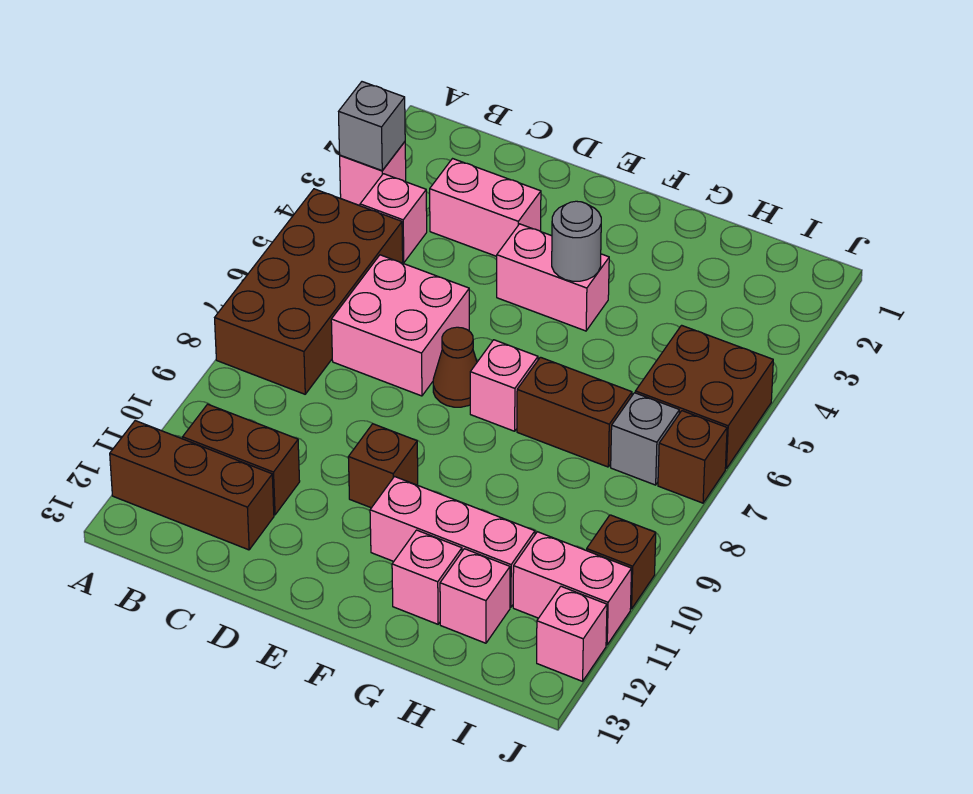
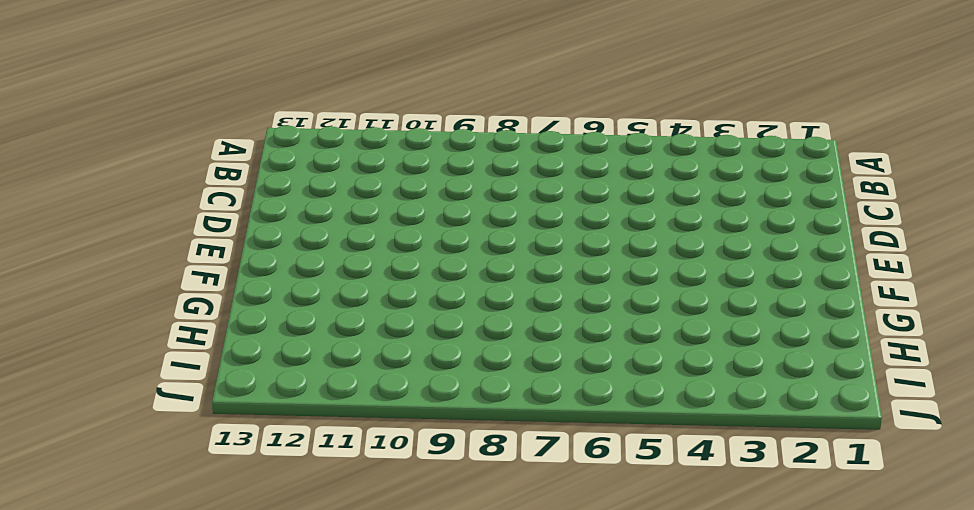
none -> pink 1x1 brick [340,142,406,206]
none -> brown 2x4 brick [215,189,403,394]
none -> brown 1x3 brick [110,421,274,550]

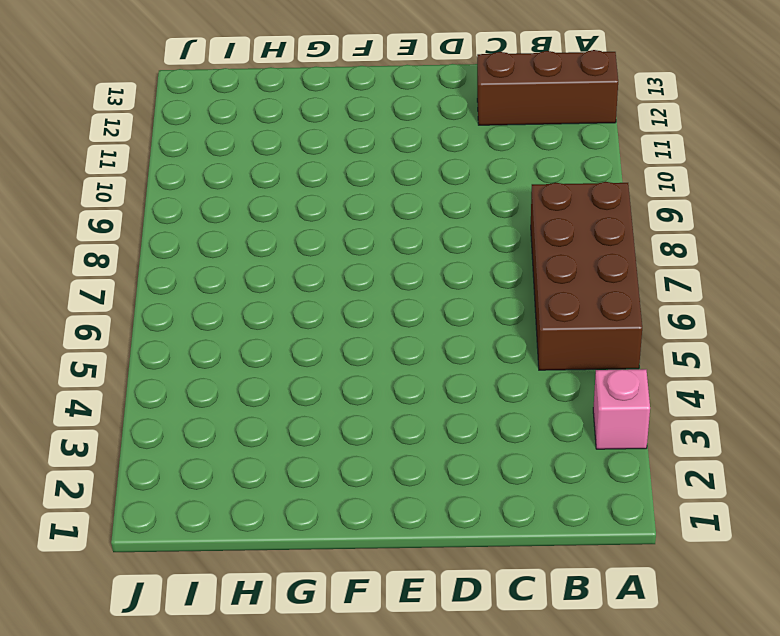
none -> pink 1x1 brick [360,174,427,263]
none -> brown 1x2 brick [183,404,300,515]
none -> pink 1x2 brick [430,159,541,256]

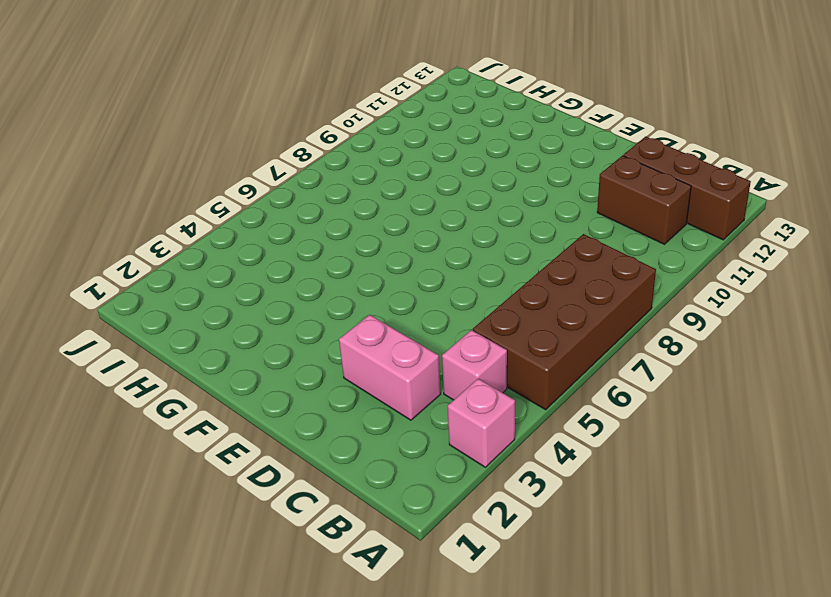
none -> pink 2x2 brick [331,255,469,396]
none -> pink 1x2 brick [497,224,609,331]
none -> brown 1x1 cone [433,327,477,407]

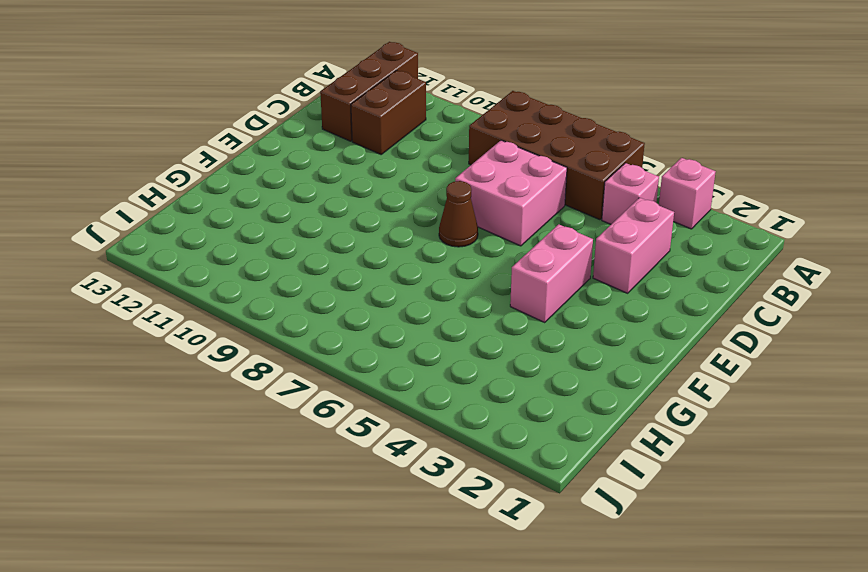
none -> brown 1x1 brick [348,424,418,508]
none -> pink 1x1 brick [470,340,538,431]
none -> pink 1x3 brick [370,477,535,607]

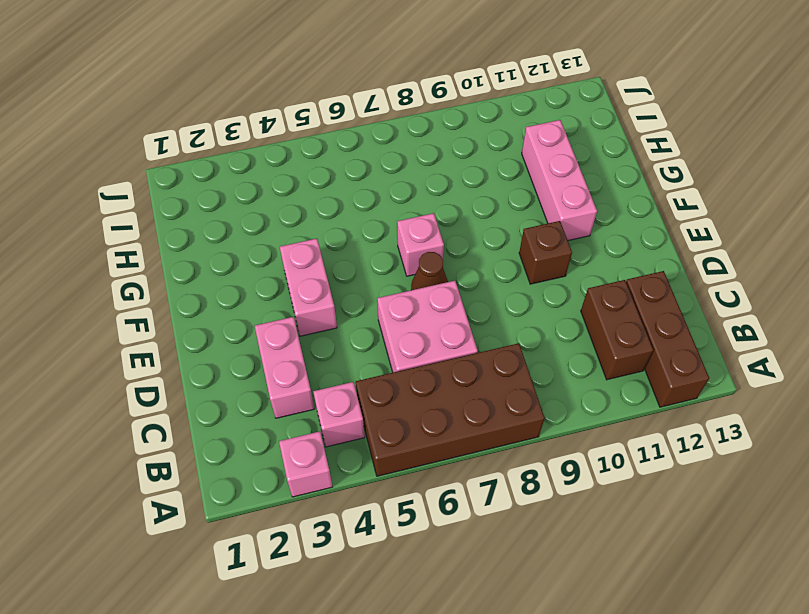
none -> brown 1x2 brick [517,357,632,467]
none -> pink 1x1 brick [392,530,462,624]
none -> pink 1x1 brick [440,549,510,643]

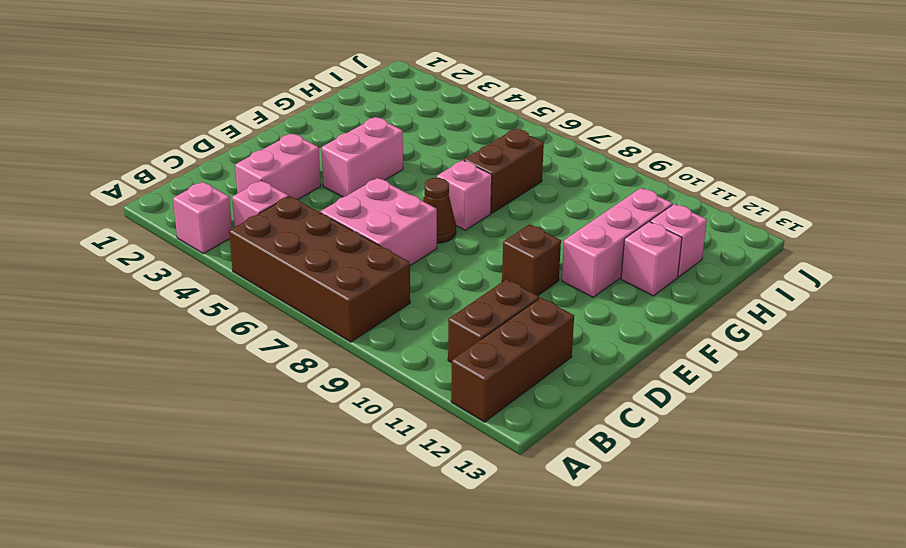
none -> brown 2x2 brick [635,325,773,468]
none -> grey 1x1 brick [611,393,679,485]
none -> pink 1x2 brick [513,532,632,645]

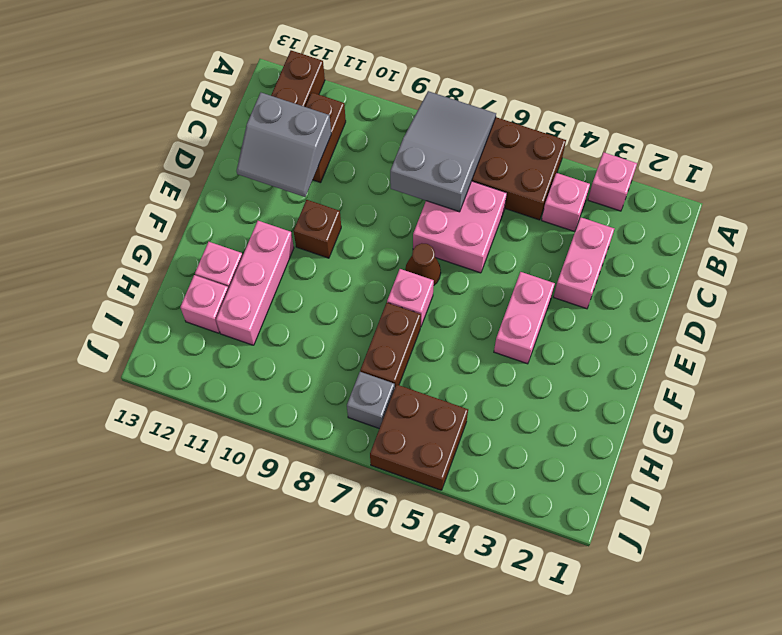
grey 2x3 slope [390,91,496,212] -> none
grey 2x2 slope [237,93,331,197] -> none
none -> pink 1x2 brick [513,532,632,645]
none -> brown 1x1 brick [658,411,727,503]
none -> brown 1x1 brick [587,515,656,609]

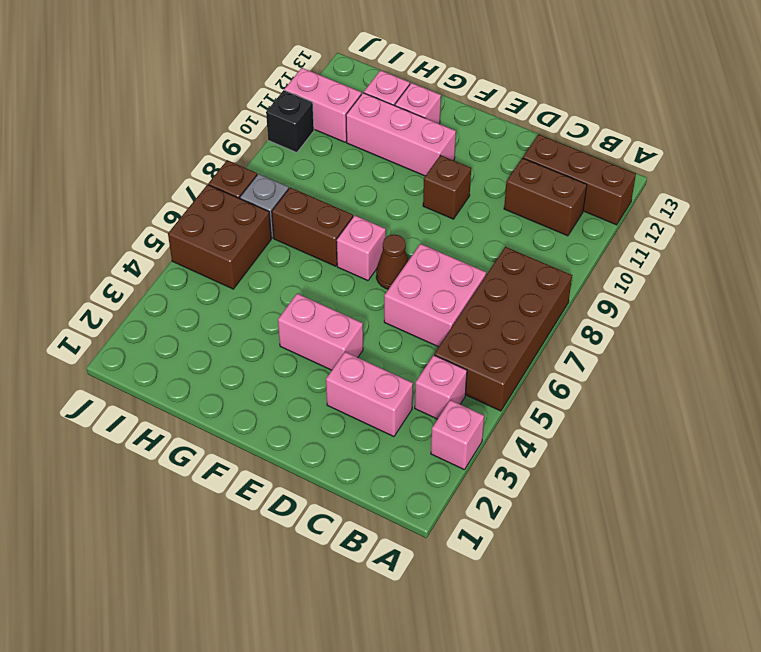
black 1x1 brick [266,90,314,153] -> brown 1x1 brick [587,515,656,609]
none -> pink 1x1 brick [537,586,607,681]
none -> grey 1x1 brick [339,82,405,170]
none -> grey 1x1 round brick [552,201,601,281]

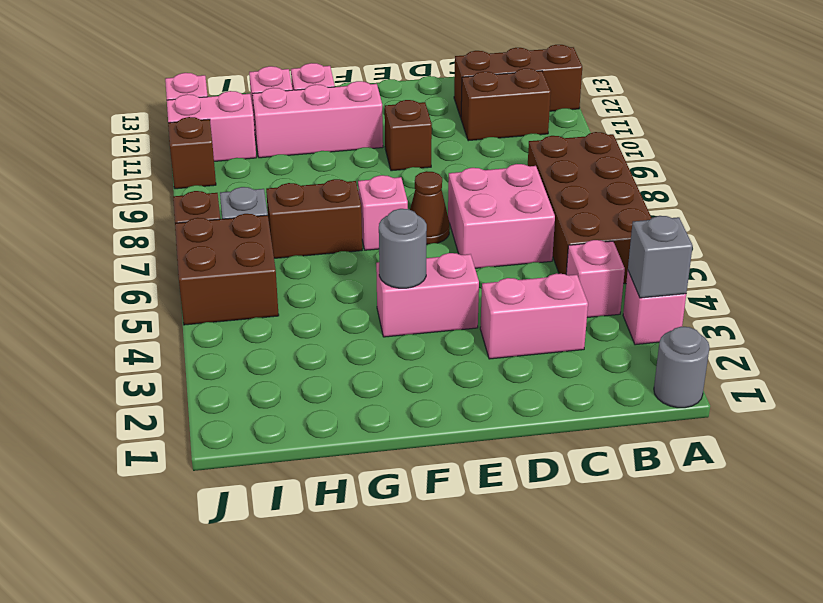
grey 1x1 round brick [654,326,710,408] -> none

